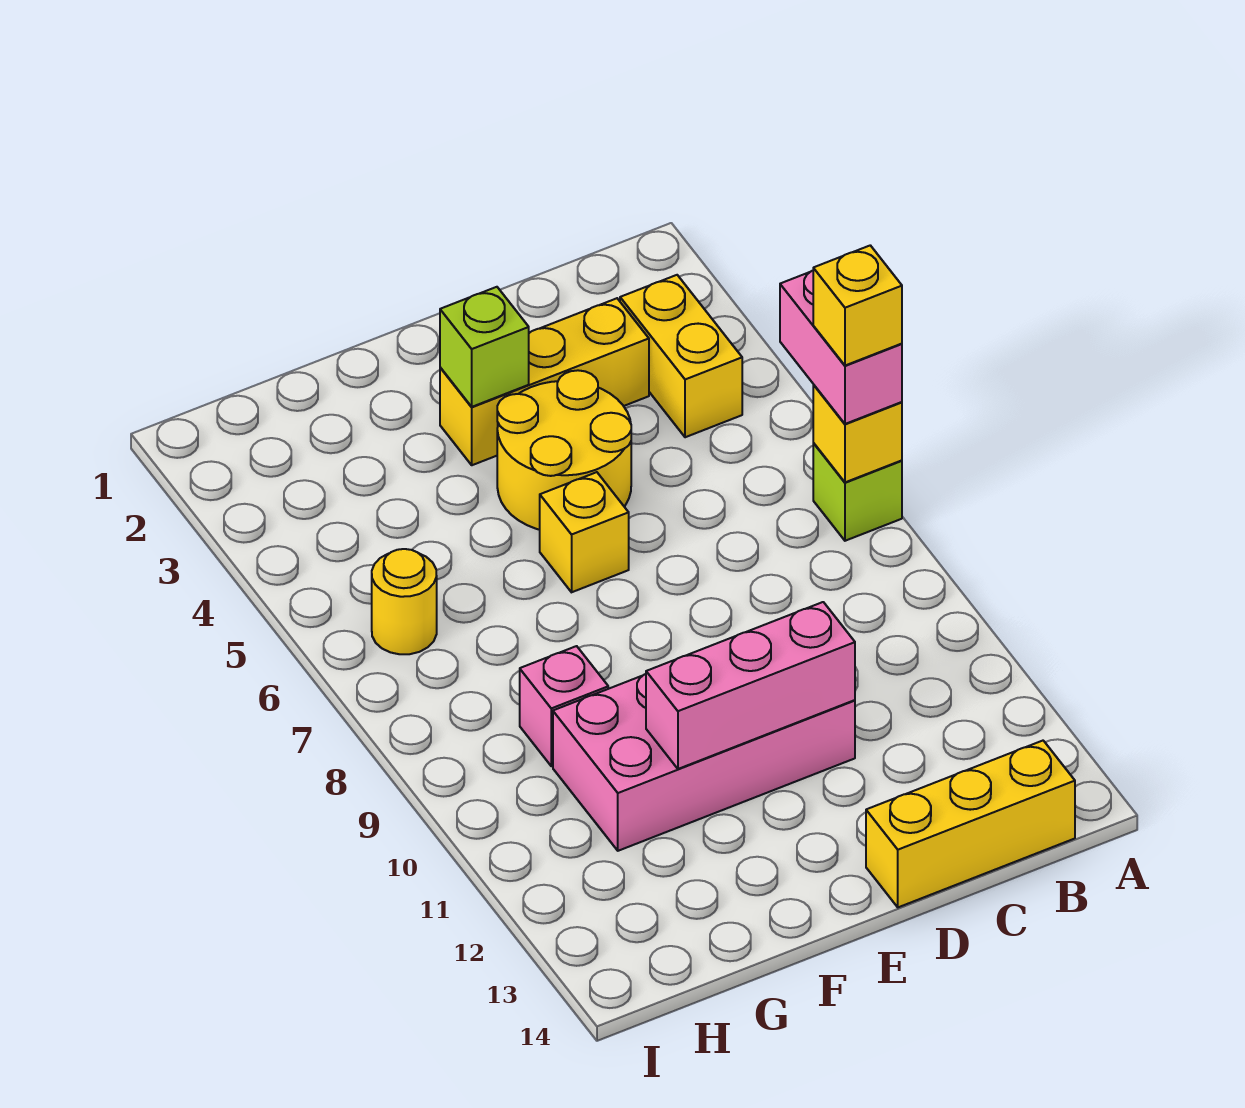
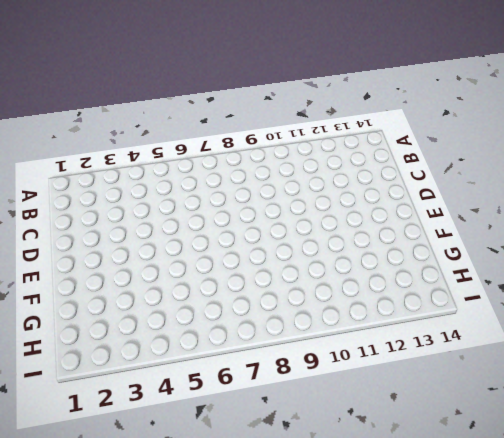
none -> lime 1x1 brick [813,443,902,541]
none -> yellow 1x2 brick [620,275,742,437]
none -> yellow 1x3 brick [866,741,1075,907]

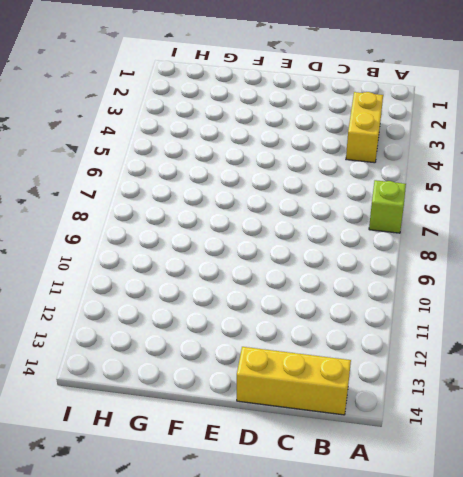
none -> yellow 1x3 brick [440,298,649,465]
none -> yellow 2x2 round brick [497,370,631,530]
none -> pink 2x4 brick [553,674,855,851]

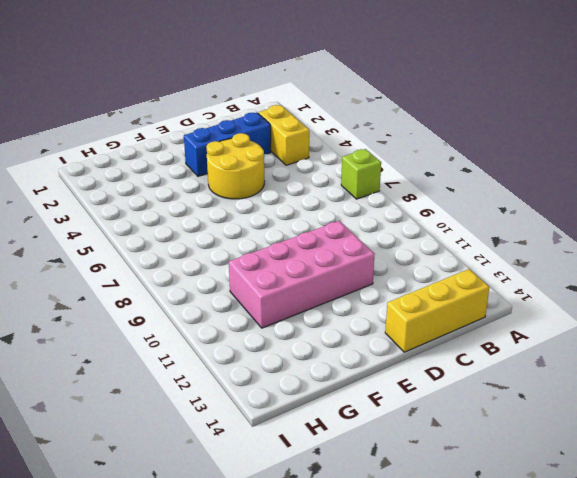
blue 1x3 brick [184,113,271,176] -> yellow 1x3 brick [440,298,649,465]
none -> yellow 1x1 brick [540,472,629,592]
none -> pink 1x1 brick [520,646,608,766]
none -> yellow 1x1 round brick [372,549,437,654]

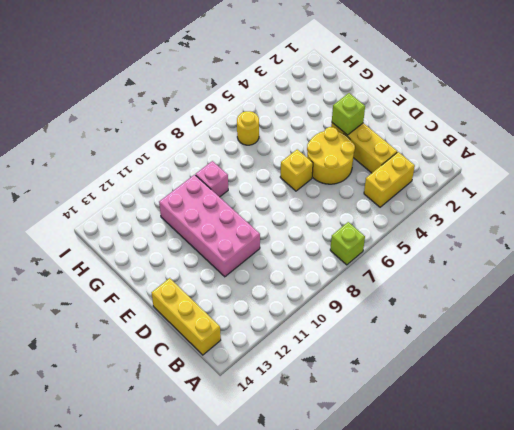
none -> yellow 1x1 brick [813,385,902,482]
none -> pink 1x3 brick [646,602,855,769]
none -> pink 1x2 brick [780,271,902,424]

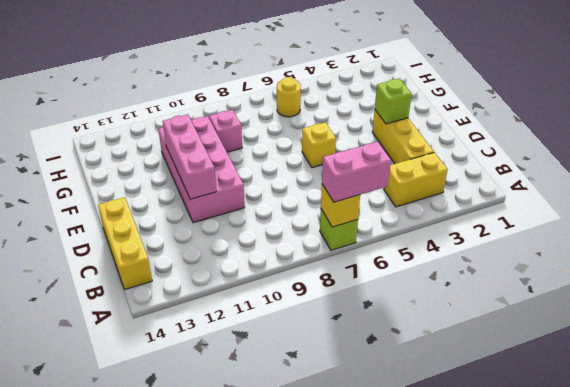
none -> yellow 2x2 round brick [497,370,631,530]
none -> yellow 1x1 brick [813,245,902,366]

